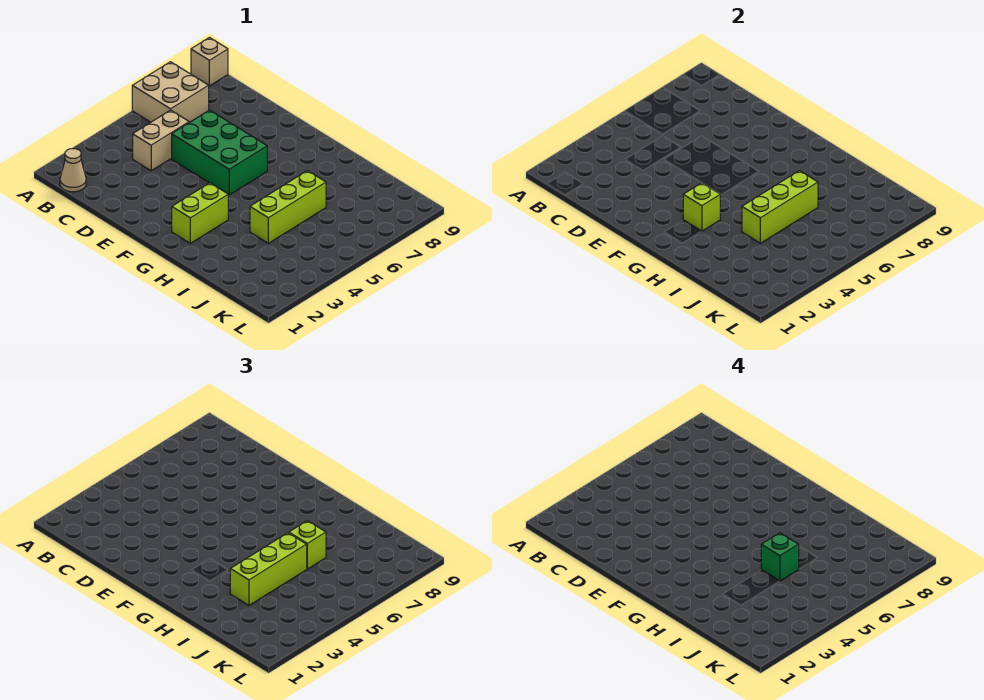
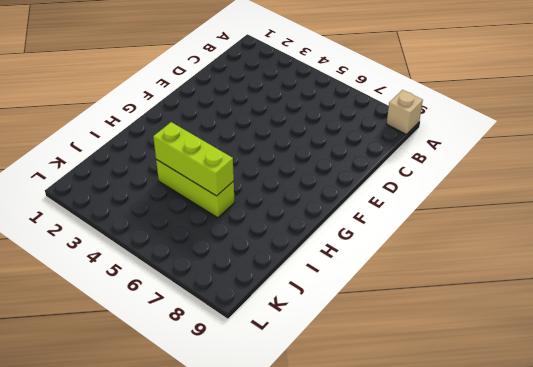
none -> tan 2x2 brick [132,62,209,122]
none -> tan 1x1 cone [60,149,86,192]
none -> tan 1x2 brick [133,110,189,171]

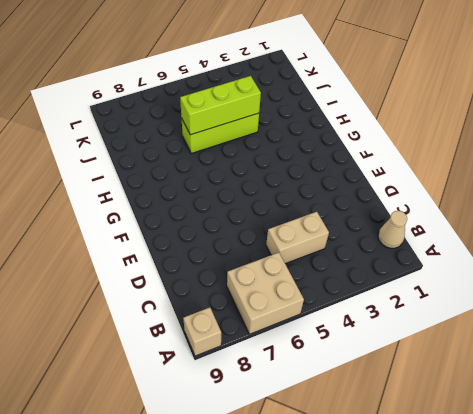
none -> green 2x3 brick [172,110,267,195]
none -> lime 1x2 brick [172,183,228,243]
none -> lime 1x1 brick [683,183,720,231]

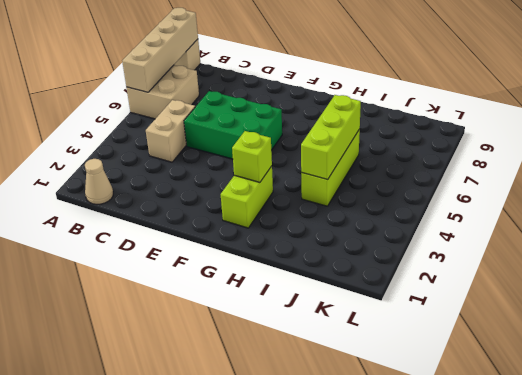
tan 1x4 brick [122,8,198,92] -> none
none -> lime 1x3 brick [230,533,307,605]
none -> lime 1x1 brick [289,521,326,569]
none -> green 1x1 brick [761,533,799,581]

